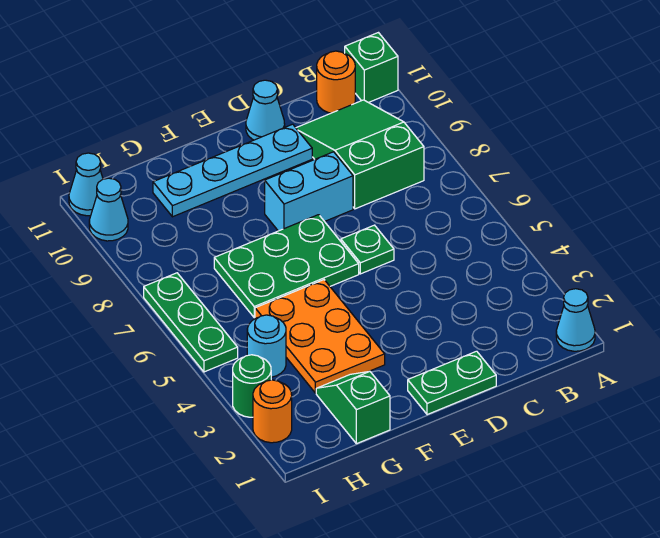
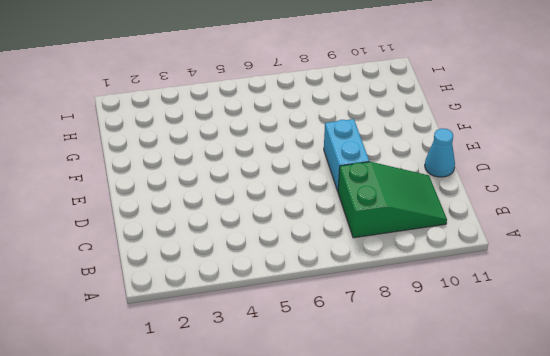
none -> cyan 1x1 cone [556,289,595,351]
none -> green 1x1 brick [345,33,398,103]
none -> orange 1x1 round brick [317,51,355,113]

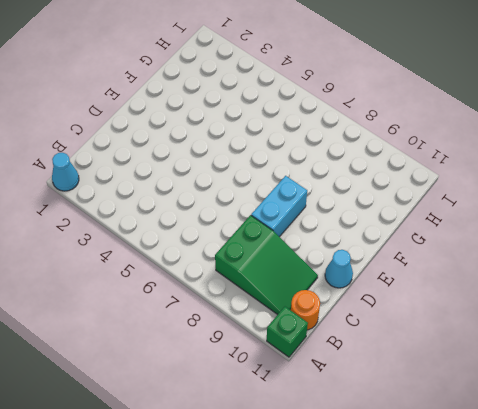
none -> green 1x2 plate [408,351,496,415]
none -> green 1x1 plate [341,225,394,274]
none -> cyan 1x4 plate [153,124,312,217]

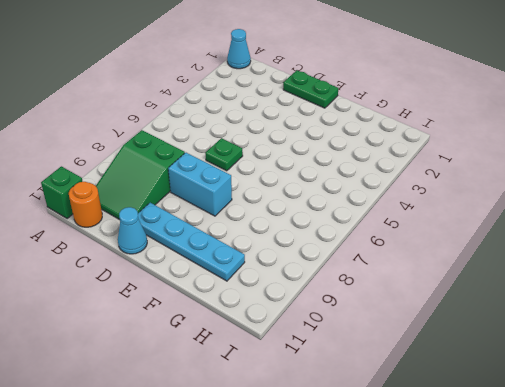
none -> green 2x3 plate [214,215,359,318]
none -> orange 2x3 plate [255,280,385,393]
none -> green 1x2 slope [316,371,390,444]

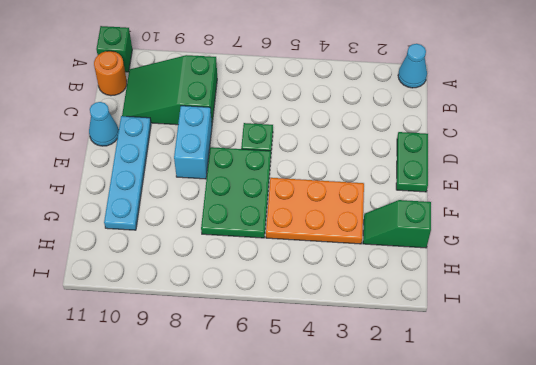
none -> cyan 1x1 round brick [247,315,286,377]
none -> orange 1x1 round brick [253,380,292,443]
none -> green 1x1 round brick [233,355,271,417]

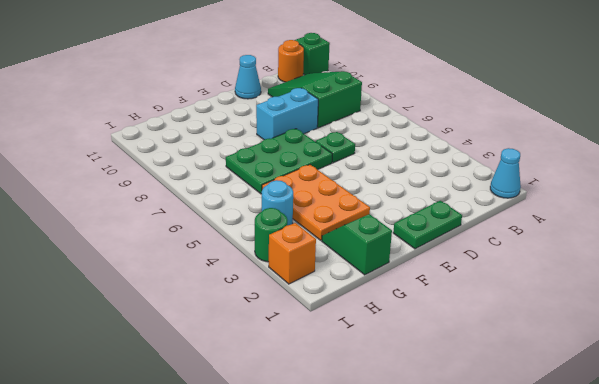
orange 1x1 brick [269,223,316,284] -> orange 1x1 round brick [253,380,292,443]
none -> cyan 1x4 plate [153,124,312,217]
none -> green 1x3 plate [144,273,238,372]
none -> cyan 1x1 cone [89,178,128,241]

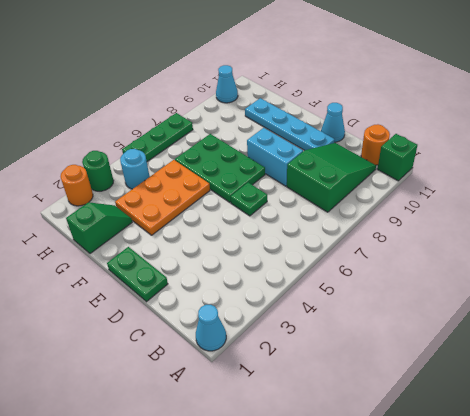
none -> cyan 1x1 cone [69,153,103,216]

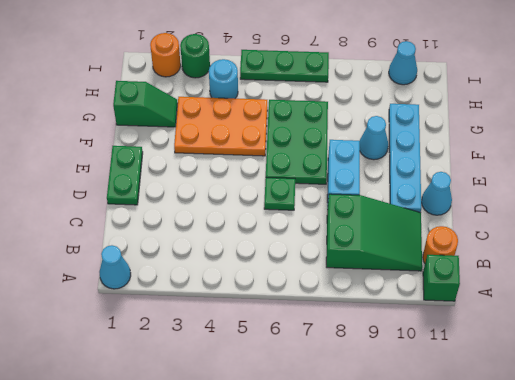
cyan 1x1 cone [360,116,388,160] -> cyan 1x1 cone moved to [69,153,103,216]

